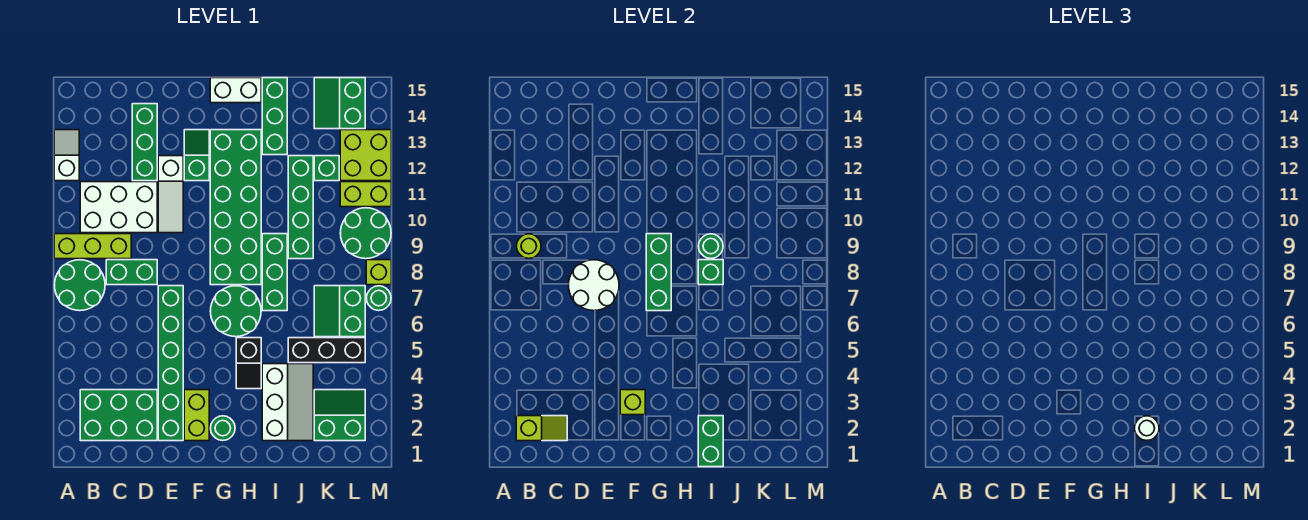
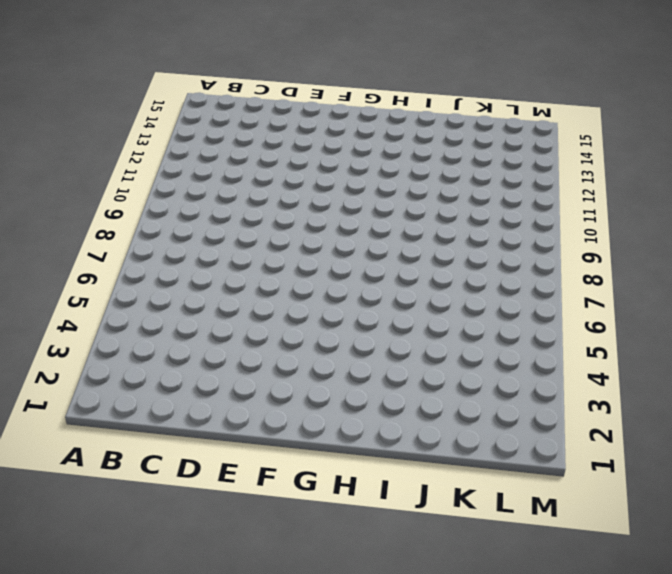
none -> green 2x2 round brick [54,260,105,311]
none -> lime 1x3 brick [54,234,131,259]
none -> white 1x2 slope [54,130,79,181]
none -> green 2x3 brick [80,390,157,441]

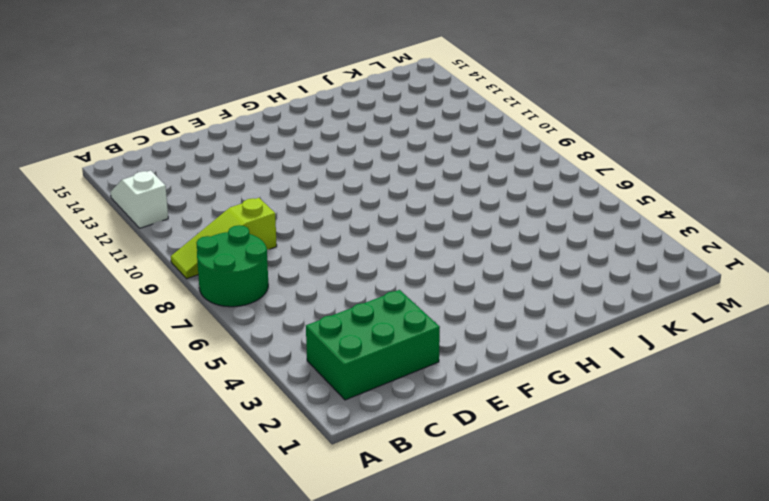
lime 1x3 slope [171,198,277,279] -> lime 1x3 brick [54,234,131,259]
none -> white 2x3 brick [80,182,157,233]
none -> green 1x2 brick [106,260,157,285]
none -> green 1x3 brick [132,104,157,181]
none -> green 1x6 brick [158,286,183,441]

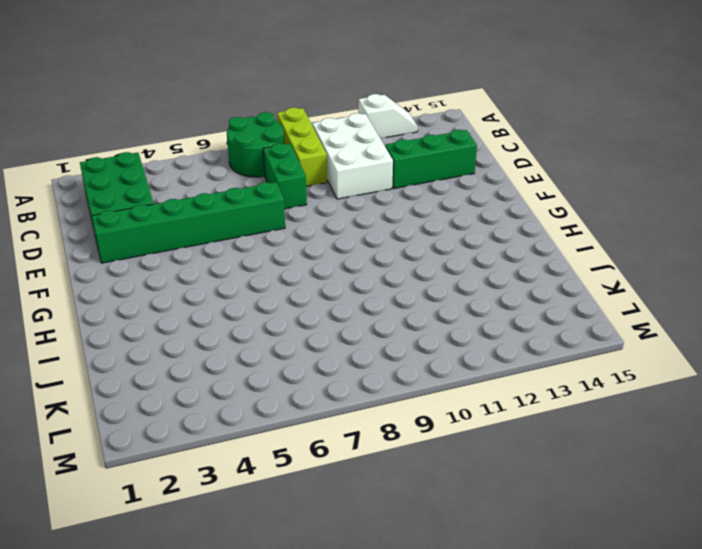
none -> white 1x3 slope [158,156,183,233]
none -> lime 1x2 brick [184,390,209,441]
none -> green 1x2 slope [184,130,209,181]
none -> green 1x1 round brick [211,416,235,441]

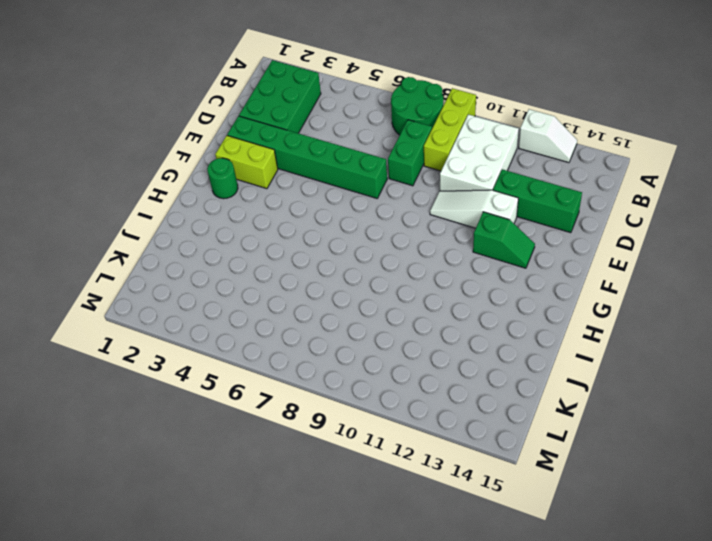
none -> green 2x2 round brick [210,286,261,337]
none -> green 2x6 brick [210,130,261,285]
none -> white 1x2 brick [210,78,261,103]
none -> black 1x2 slope [236,338,261,389]

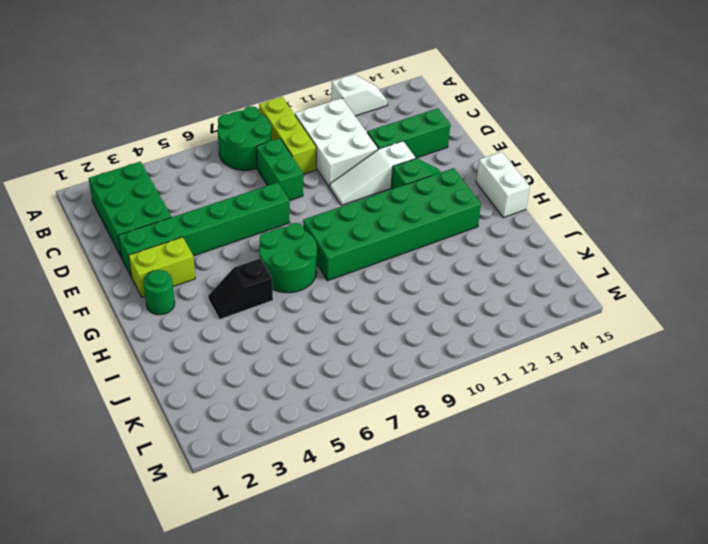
none -> white 2x3 slope [262,364,313,441]
none -> green 1x3 brick [262,234,287,311]
none -> green 1x3 brick [262,78,287,155]
none -> black 1x3 brick [288,338,365,363]

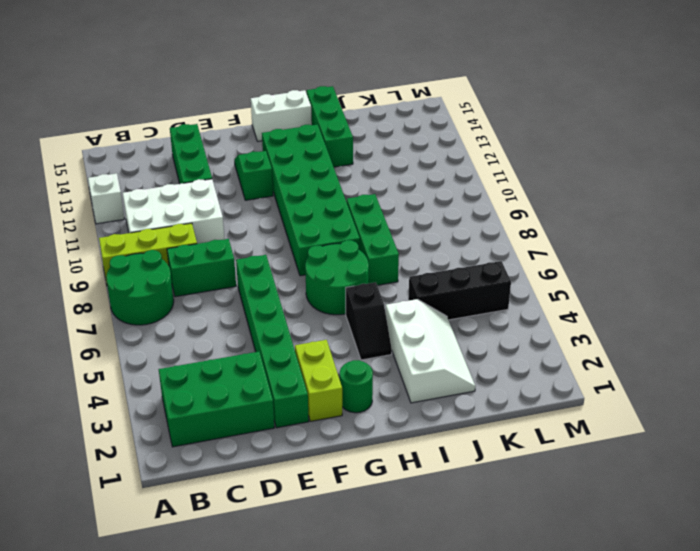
none -> white 1x3 slope [158,156,183,233]
none -> green 1x4 brick [288,156,313,259]
none -> green 2x2 slope [314,390,365,441]
none -> green 2x2 slope [314,286,365,337]

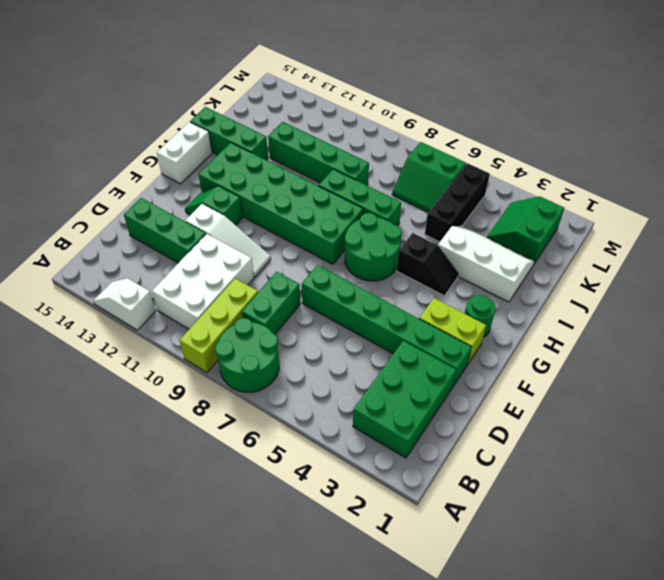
none -> green 1x1 brick [314,156,339,181]
none -> green 2x2 slope [314,78,365,129]
none -> green 2x2 round brick [340,208,391,259]
none -> lime 1x2 brick [340,182,391,207]

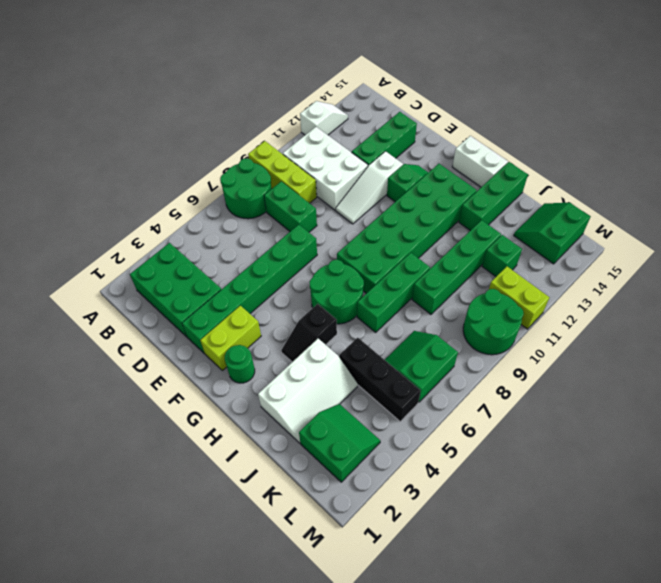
none -> lime 2x2 brick [340,130,391,181]
none -> green 1x1 round brick [367,286,391,311]
none -> lime 1x1 brick [366,260,391,285]
none -> lime 1x2 slope [516,416,567,441]

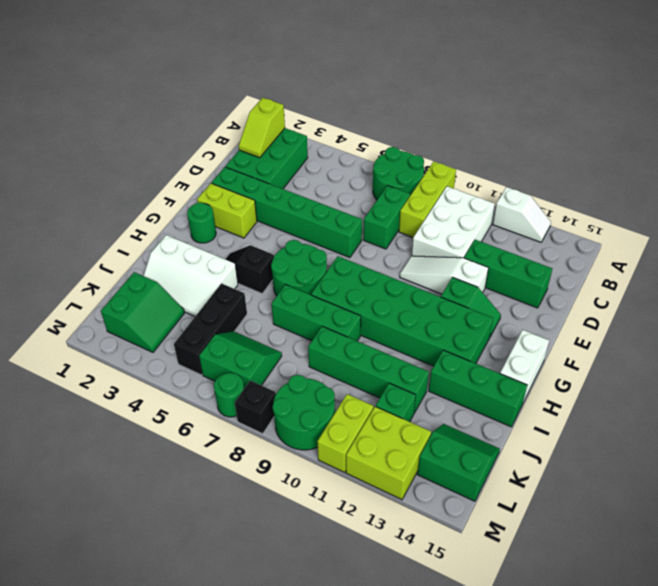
black 1x1 brick [235,380,276,434] -> lime 1x1 brick [366,260,391,285]
none -> lime 1x1 round brick [517,234,541,259]
none -> white 2x2 round brick [568,260,619,311]
none -> lime 1x1 brick [620,390,645,415]
none -> green 1x3 brick [646,234,671,311]

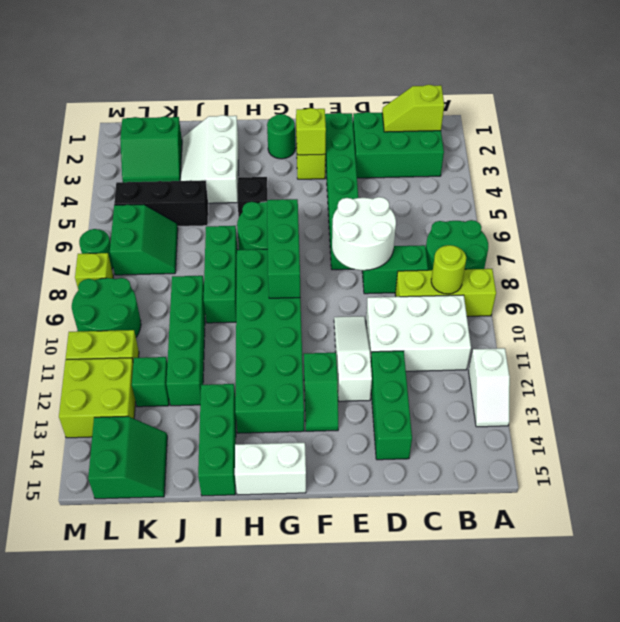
none -> green 1x2 brick [698,416,723,467]
none -> green 1x1 brick [698,260,723,285]
none -> green 1x1 round brick [699,234,723,259]
none -> white 1x1 round brick [1135,416,1159,441]

